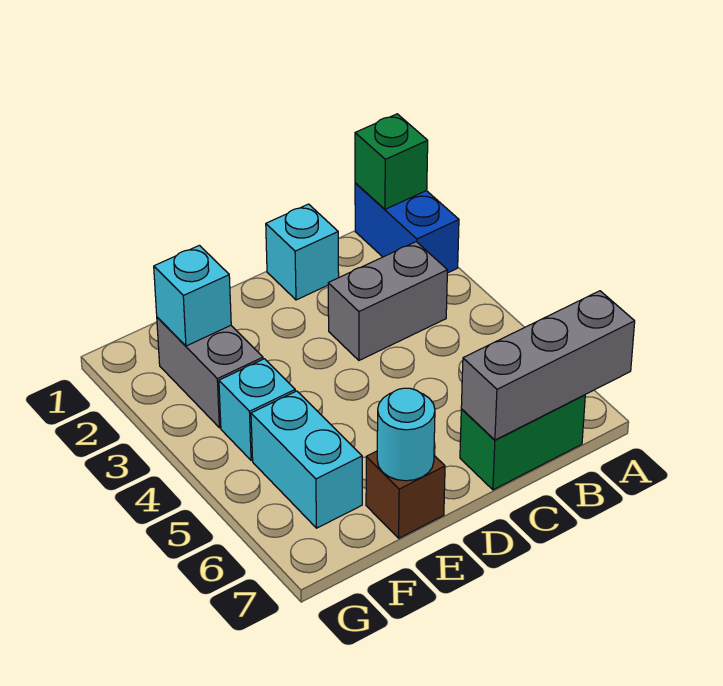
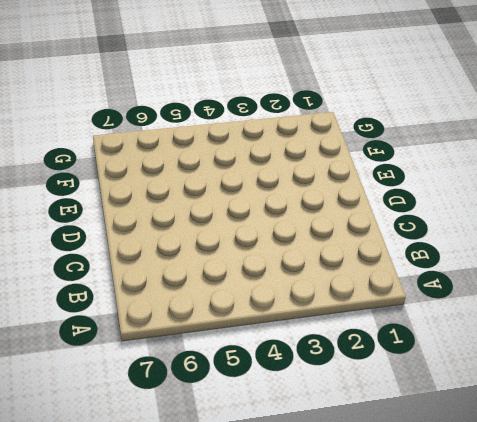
none -> blue 1x2 brick [355,183,459,273]
none -> grey 1x2 brick [328,242,447,360]
none -> green 1x2 brick [460,395,585,490]

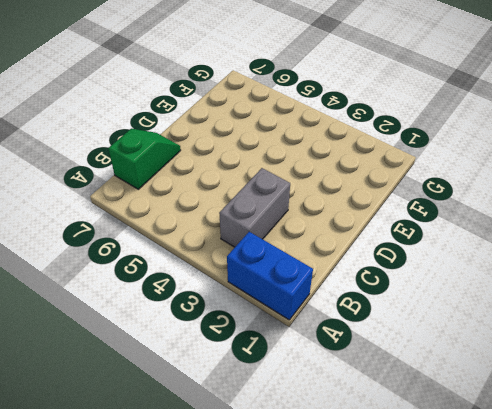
green 1x2 slope [108,129,181,189] -> green 1x2 brick [460,395,585,490]
none -> cyan 1x1 brick [266,204,339,300]
none -> brown 1x1 brick [366,451,445,538]
none -> grey 1x2 brick [157,317,263,428]

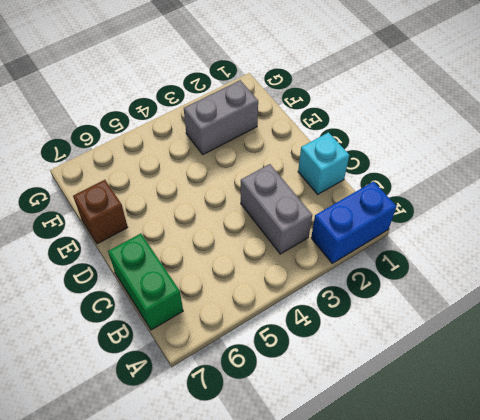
none -> cyan 1x1 brick [219,359,295,460]
none -> cyan 1x2 brick [251,391,362,528]
none -> green 1x1 brick [355,114,428,209]

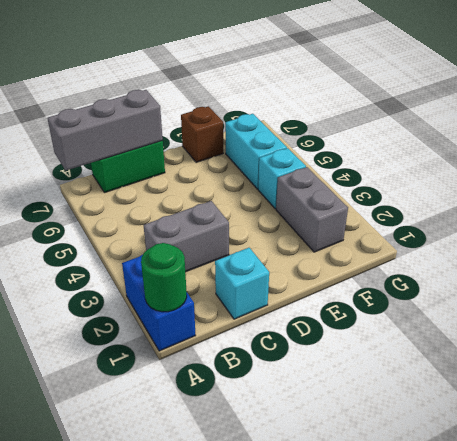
green 1x1 round brick [141,243,187,312] -> green 1x1 brick [355,114,428,209]
none -> cyan 1x1 round brick [377,388,435,481]
none -> cyan 1x1 brick [154,245,231,346]

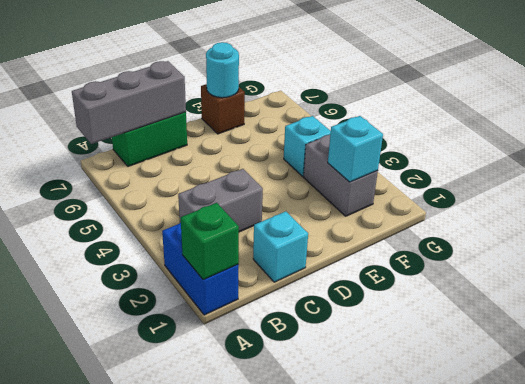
none -> cyan 1x2 brick [251,391,362,528]

